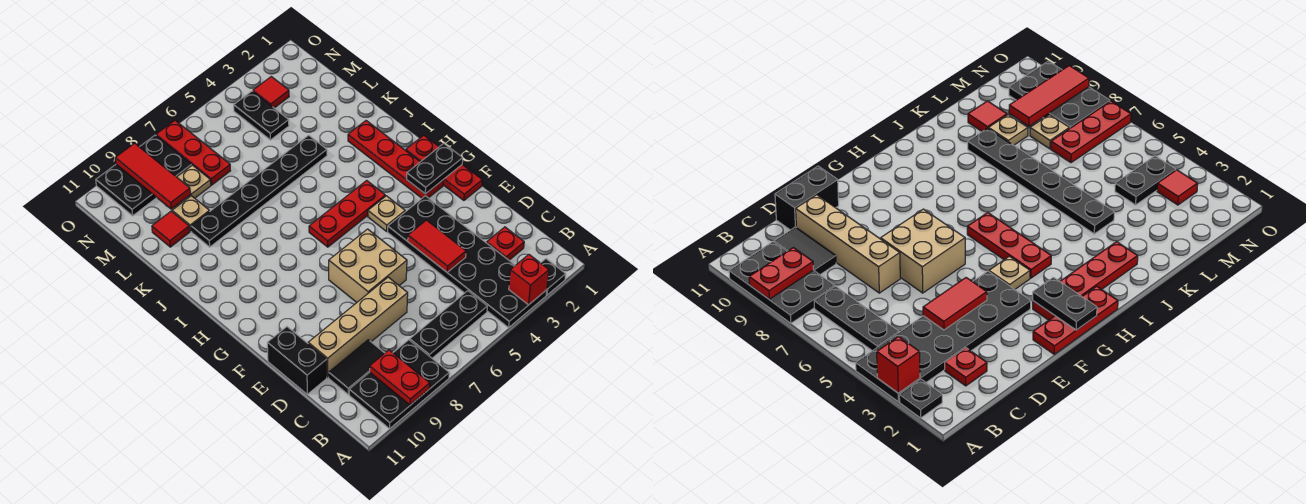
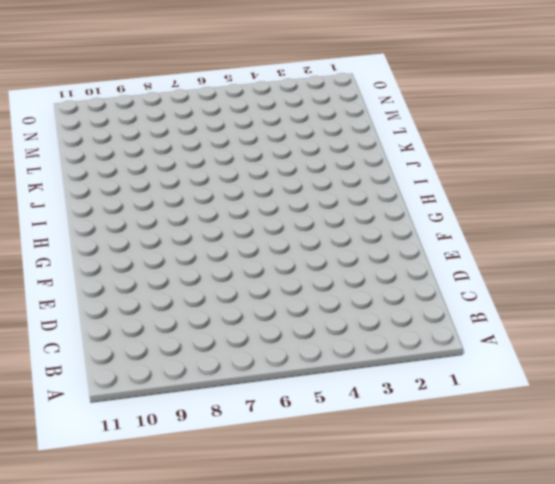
none -> black 1x1 plate [541,259,566,295]
none -> black 2x6 plate [388,196,547,328]
none -> black 2x3 plate [349,340,449,429]

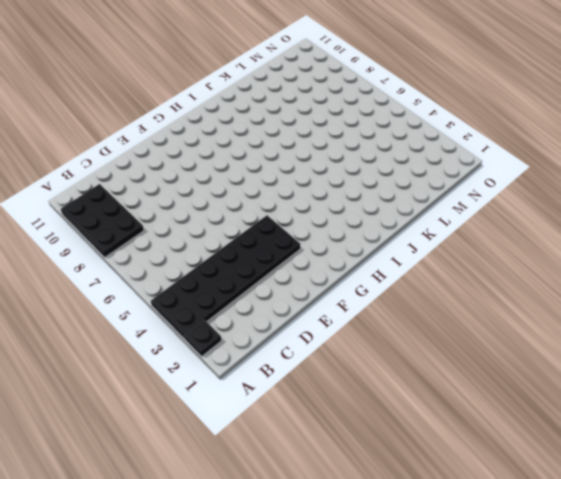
none -> black 1x3 plate [410,291,487,358]
none -> red 1x1 plate [487,227,524,260]
none -> black 1x2 tile [329,340,384,394]

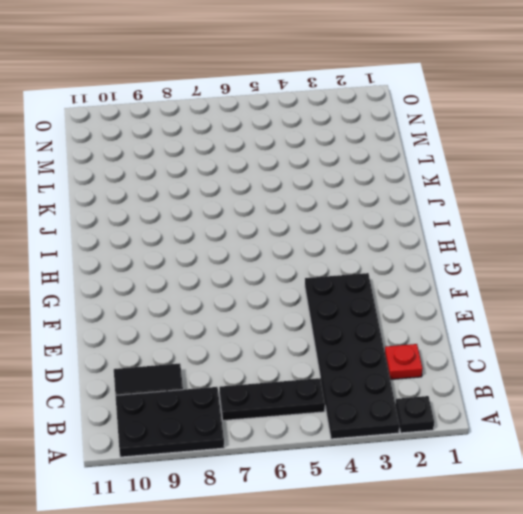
none -> tan 1x4 brick [308,277,408,377]
none -> black 1x2 brick [267,327,327,394]
none -> tan 2x2 brick [329,229,407,302]

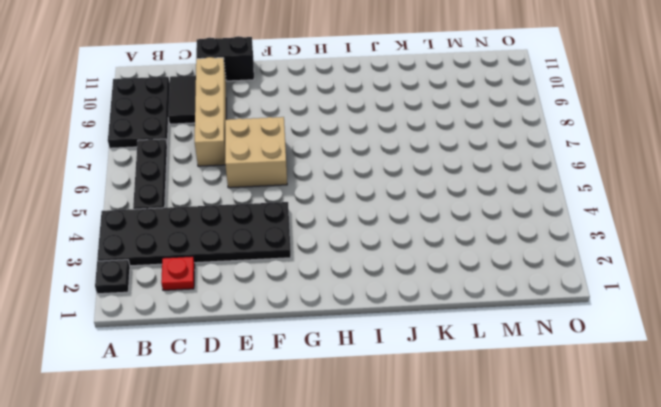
none -> red 1x3 plate [406,135,482,200]
none -> red 1x4 plate [348,121,443,198]
none -> tan 1x1 plate [368,196,405,231]

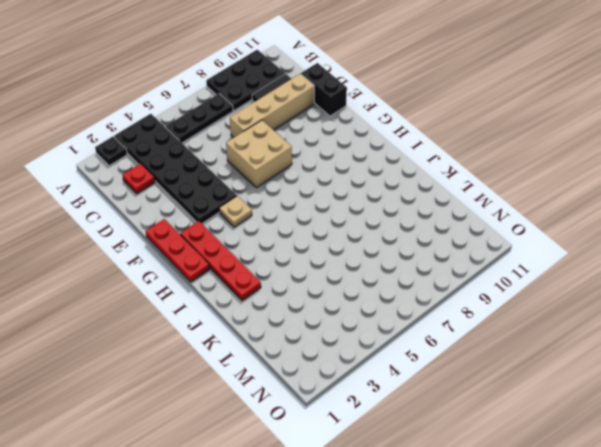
none -> red 1x3 plate [309,180,385,247]
none -> black 1x6 plate [191,135,327,247]
none -> tan 1x1 plate [172,196,209,231]

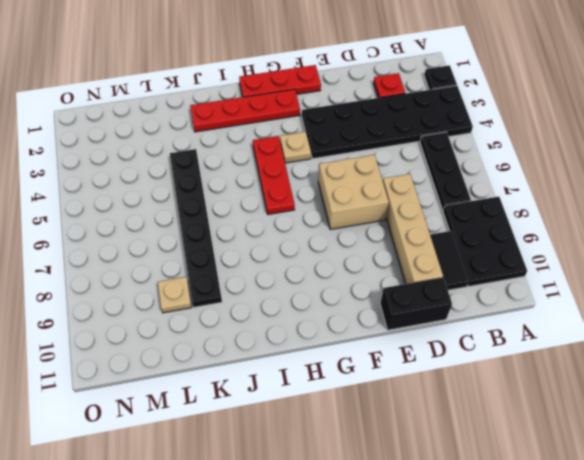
none -> red 1x1 tile [152,211,190,247]
none -> black 1x2 plate [234,91,289,140]
none -> red 1x3 plate [156,121,230,185]

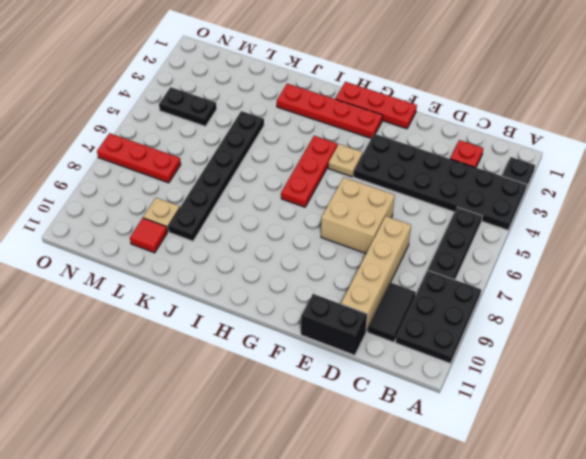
none -> tan 1x1 plate [177,165,211,198]
none -> red 1x1 tile [253,77,289,108]
none -> black 2x3 plate [96,135,192,216]

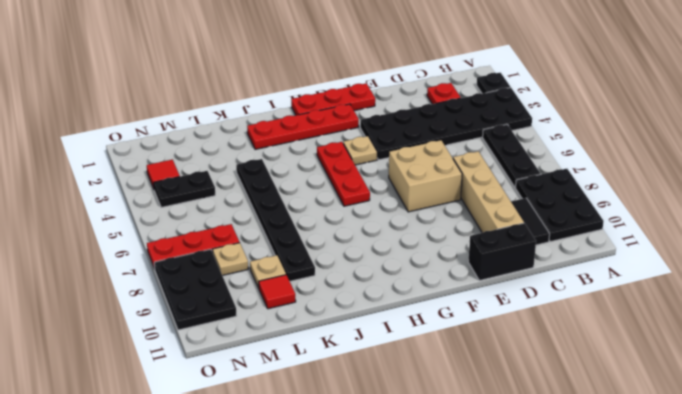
none -> red 1x1 brick [509,255,549,305]
none -> red 1x2 plate [370,350,430,405]
none -> red 1x2 tile [408,220,466,272]

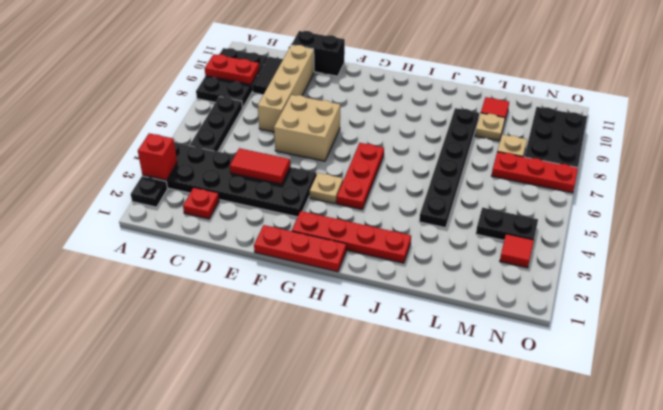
none -> black 1x2 plate [407,143,463,194]
none -> red 1x3 tile [115,143,190,209]

